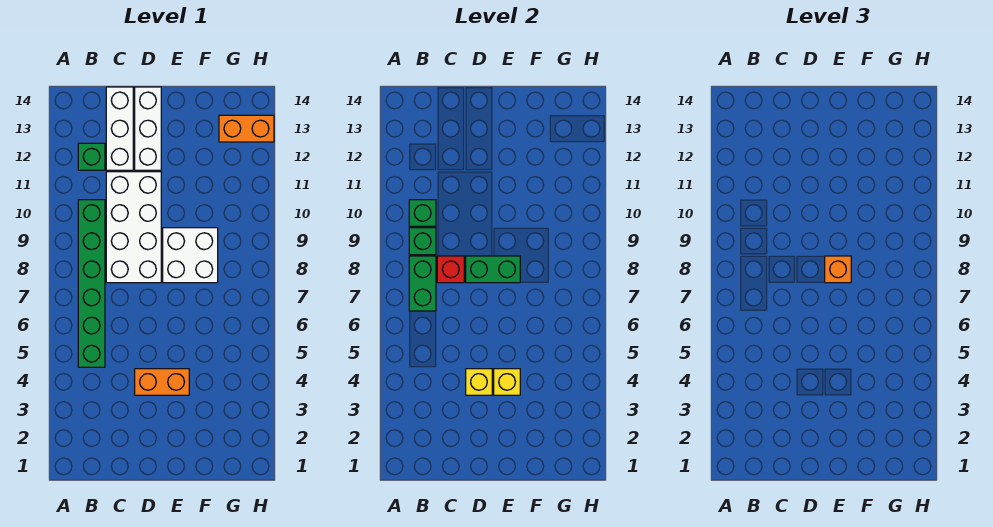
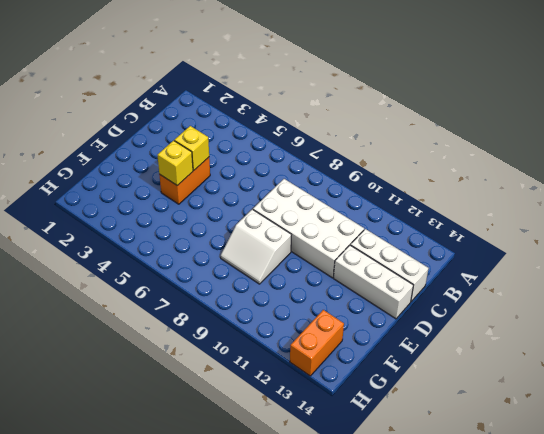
white 2x2 slope [221,209,291,284] -> white 2x2 brick [163,228,218,283]
none -> green 1x6 brick [78,200,105,367]
none -> green 1x1 brick [78,143,105,170]
none -> green 1x2 brick [409,256,436,311]

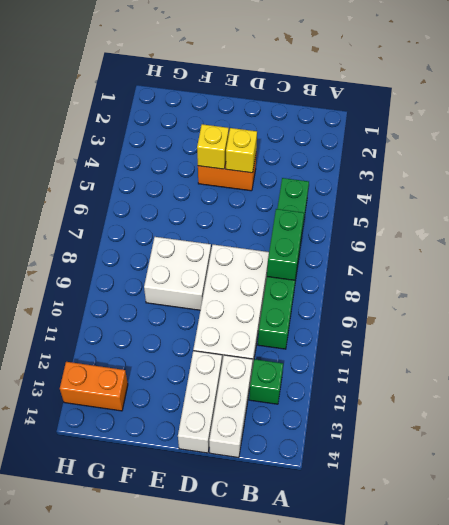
none -> green 1x1 brick [409,228,436,255]
none -> green 1x1 brick [409,200,436,226]
none -> red 1x1 brick [437,256,464,283]

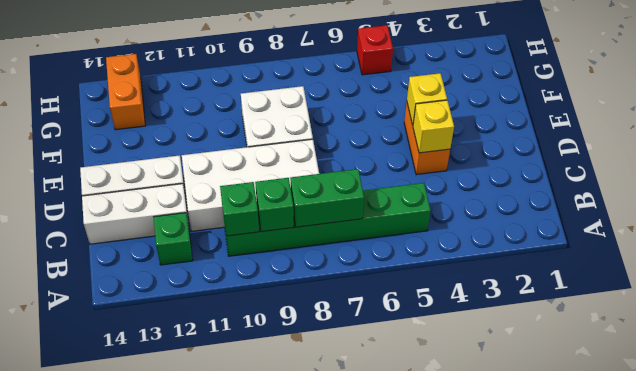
red 1x1 brick [357,25,393,75] -> red 1x1 brick moved to [437,256,464,283]
none -> green 1x2 brick [466,256,520,283]
none -> orange 1x1 brick [825,256,851,283]

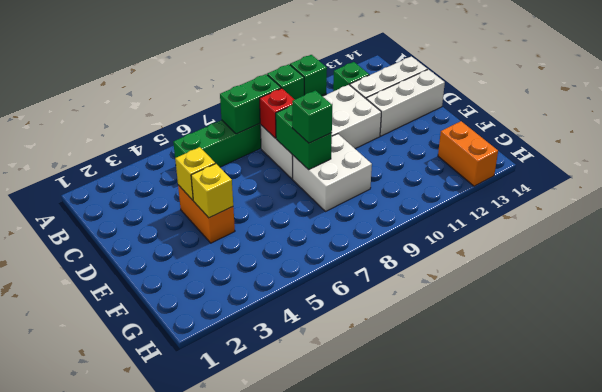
green 1x1 brick [292,91,332,143] -> orange 1x1 brick [825,256,851,283]

